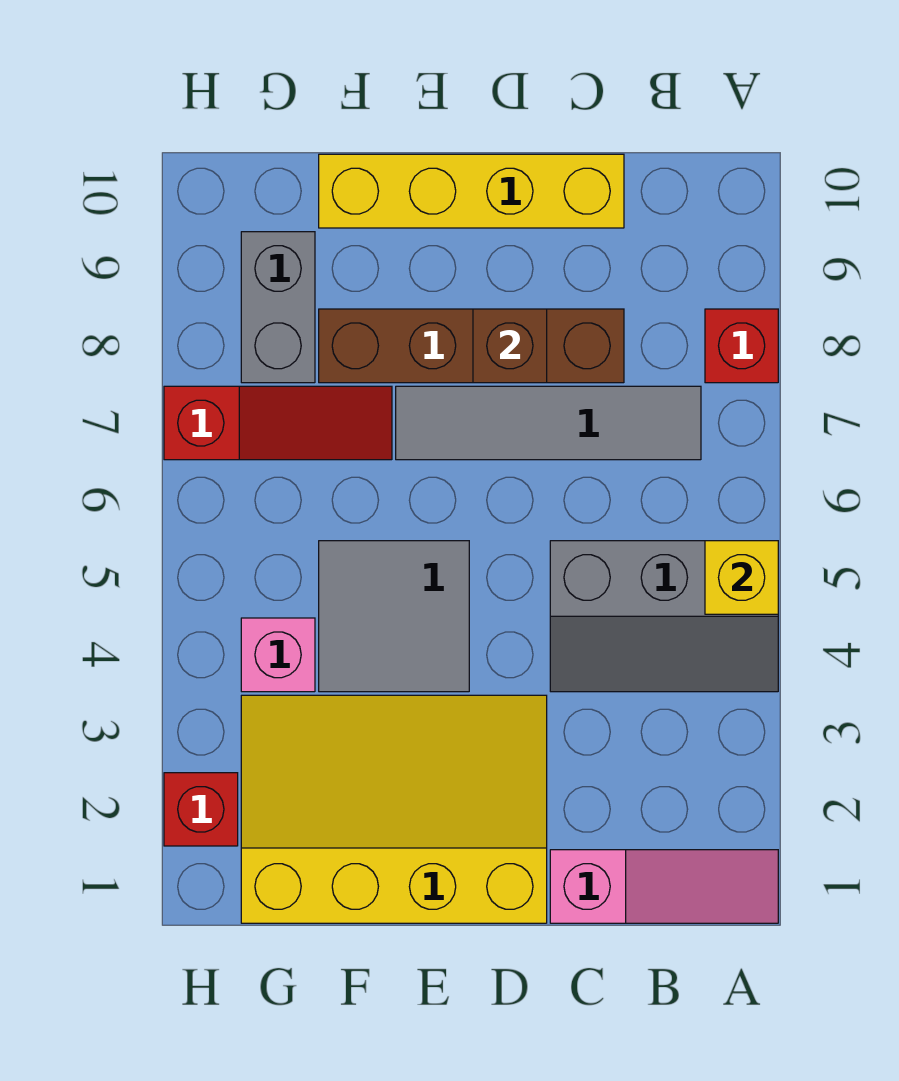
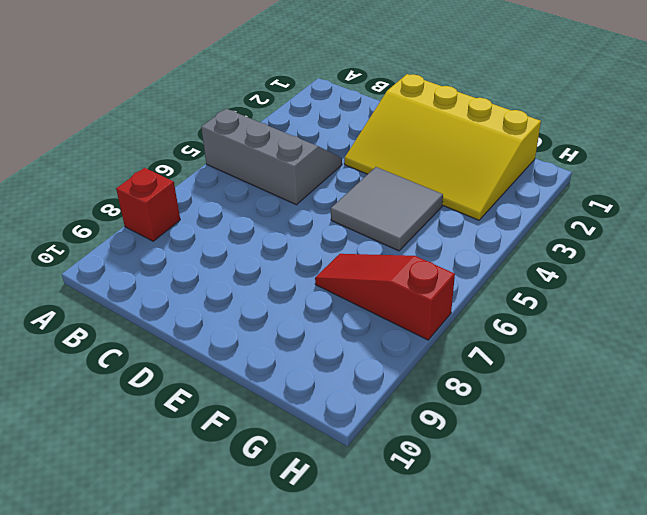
none -> pink 1x3 slope [550,850,778,923]
none -> grey 1x4 tile [396,386,701,460]
none -> brown 1x4 brick [319,309,624,383]

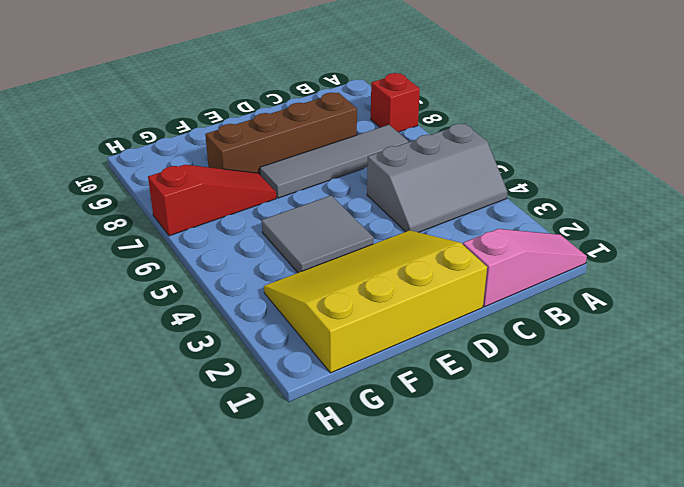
none -> yellow 1x4 brick [319,154,624,228]
none -> pink 1x1 brick [241,618,315,692]
none -> grey 1x2 brick [241,232,315,383]

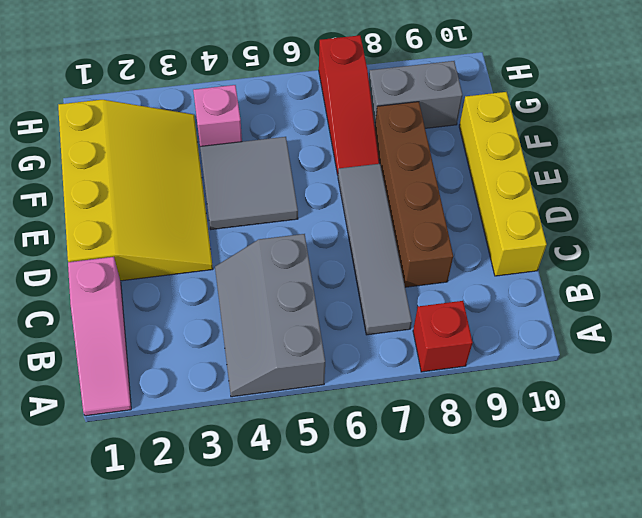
none -> red 1x1 brick [164,773,238,846]
none -> yellow 1x1 brick [705,541,778,614]
none -> brown 1x1 brick [473,309,547,383]

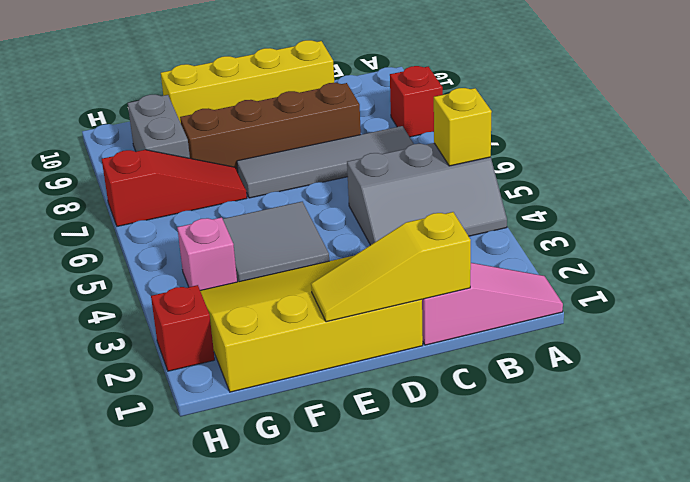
yellow 1x3 slope [311,212,471,322] -> none
none -> brown 1x1 brick [473,309,547,383]

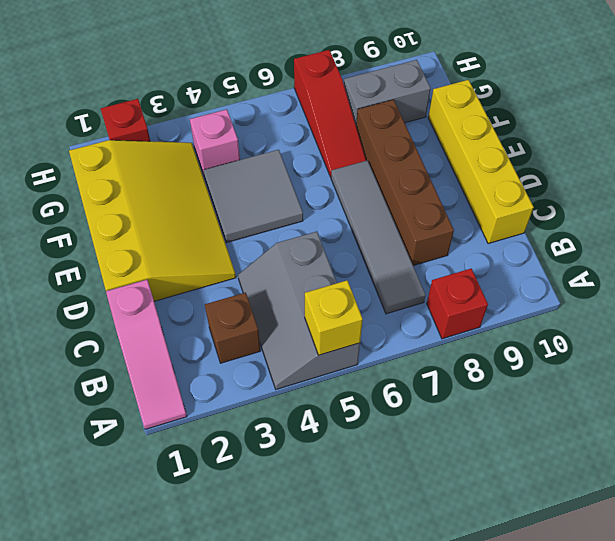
brown 1x1 brick [205,293,260,363] -> brown 1x1 brick moved to [473,309,547,383]

